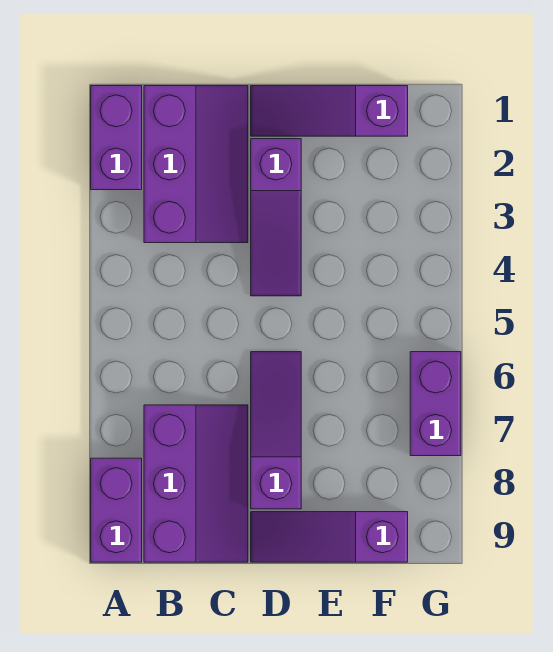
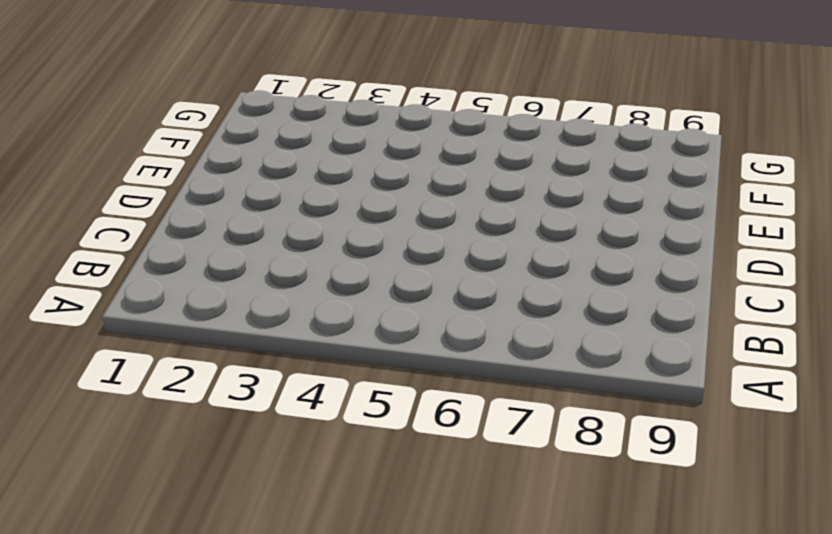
none -> purple 1x2 brick [91,86,142,190]
none -> purple 1x2 brick [91,458,142,562]

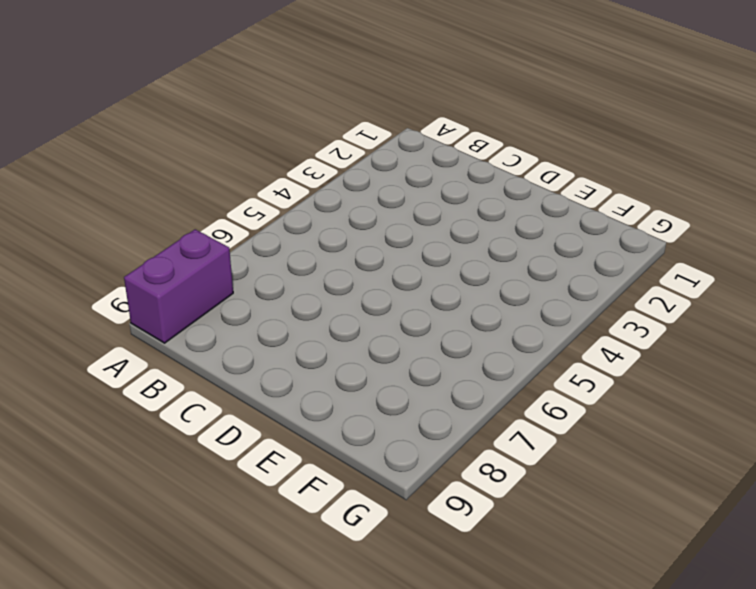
none -> purple 1x2 brick [91,86,142,190]
none -> purple 2x3 slope [144,86,248,243]

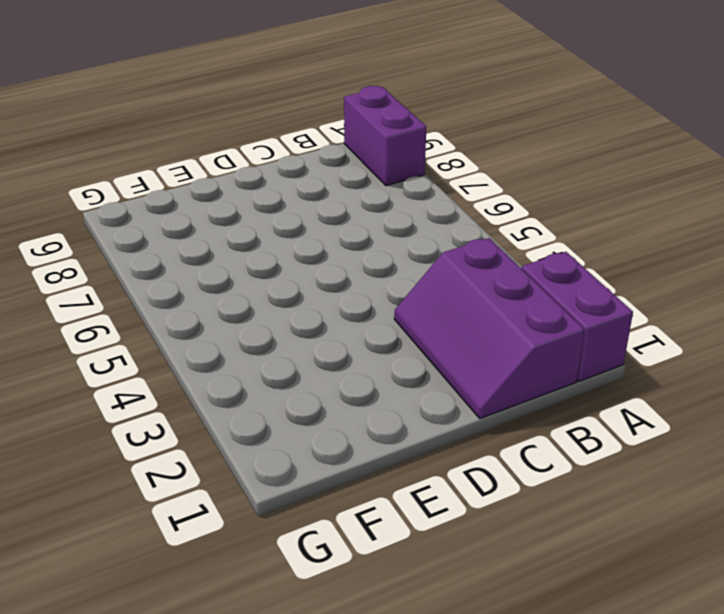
none -> purple 2x3 slope [144,405,248,562]
none -> purple 1x3 slope [251,86,408,136]

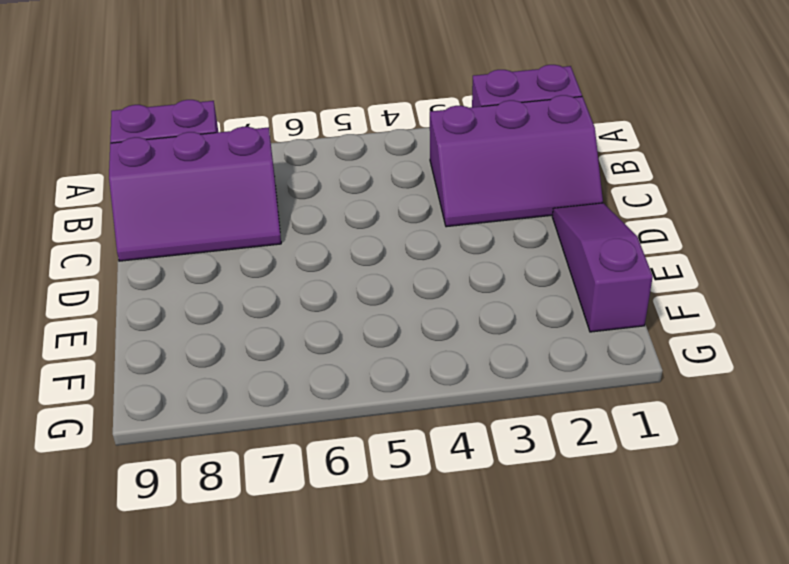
none -> purple 1x3 slope [251,139,301,296]
none -> purple 1x3 slope [251,352,301,509]

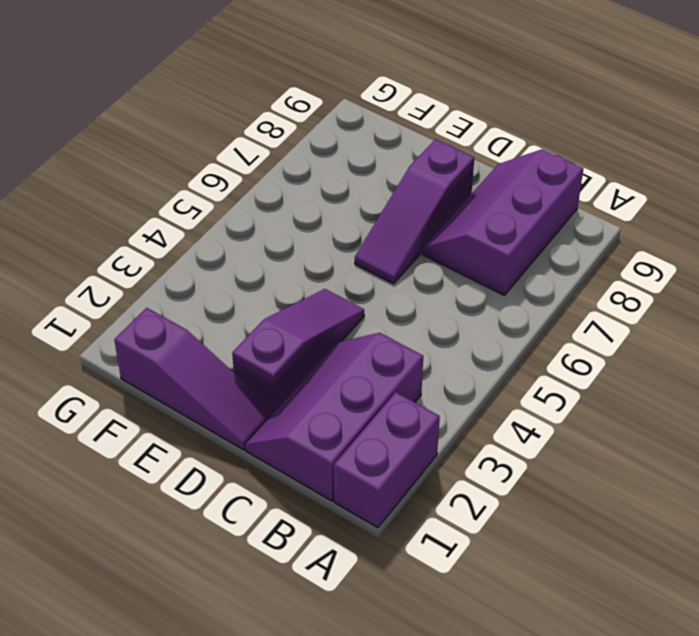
none -> purple 1x2 brick [91,458,142,562]
none -> purple 1x3 slope [251,512,408,562]

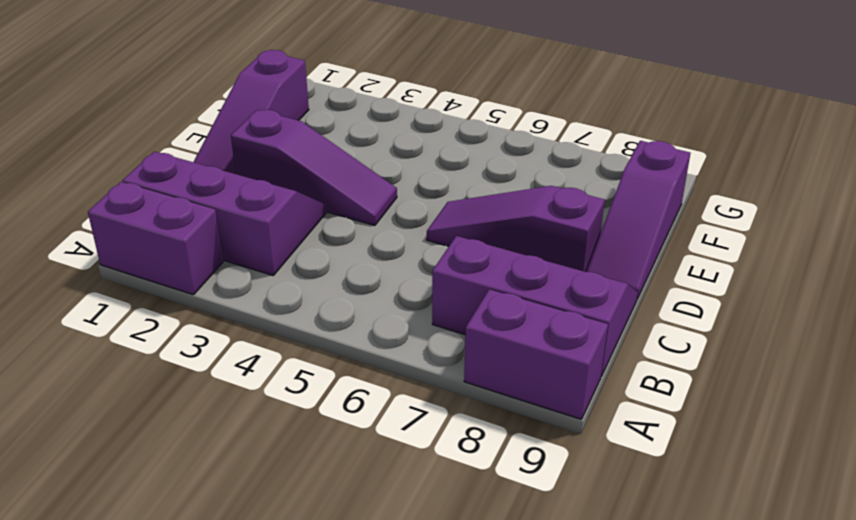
none -> purple 1x2 brick [410,352,461,456]

